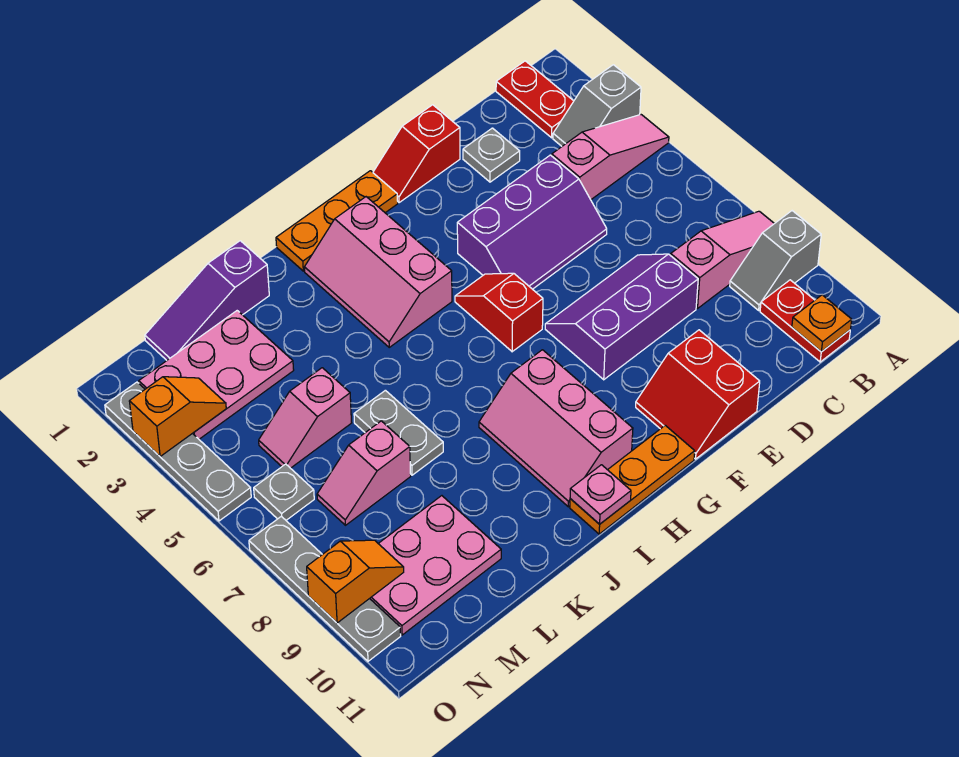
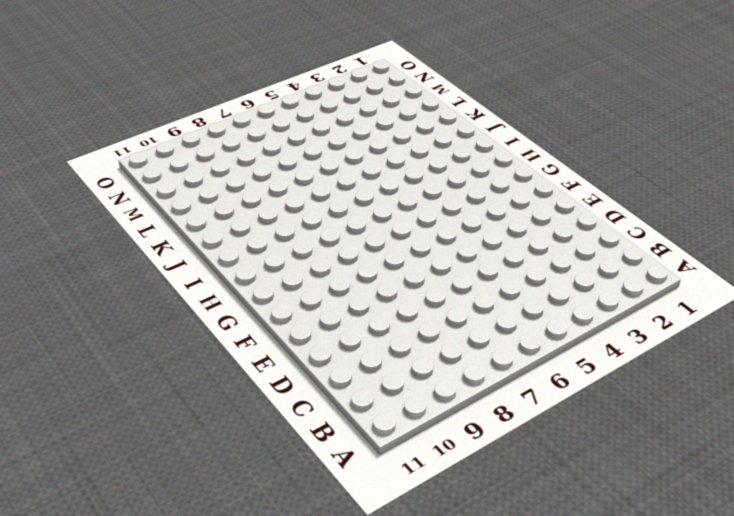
none -> grey 1x2 slope [553,65,641,146]
none -> pink 1x3 slope [552,115,669,200]
none -> pink 1x3 slope [671,211,774,308]

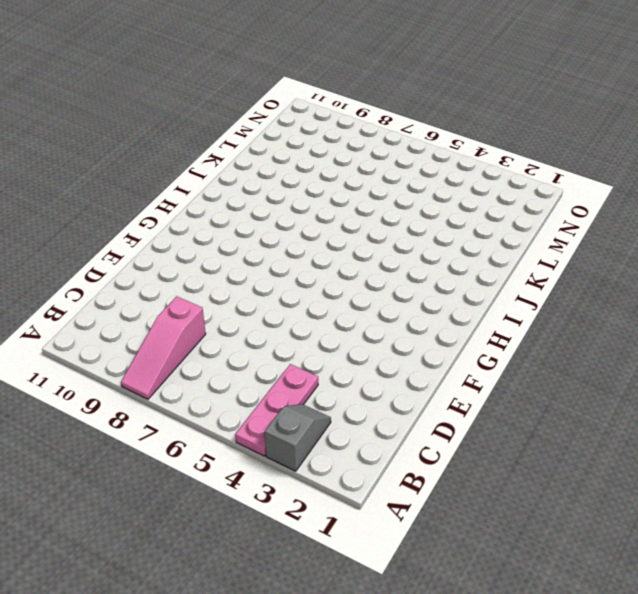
pink 1x3 plate [235,364,318,456] -> pink 1x3 slope [552,115,669,200]
none -> grey 1x2 slope [730,211,821,310]
none -> red 1x2 plate [496,61,574,138]
none -> red 1x2 plate [760,280,850,362]

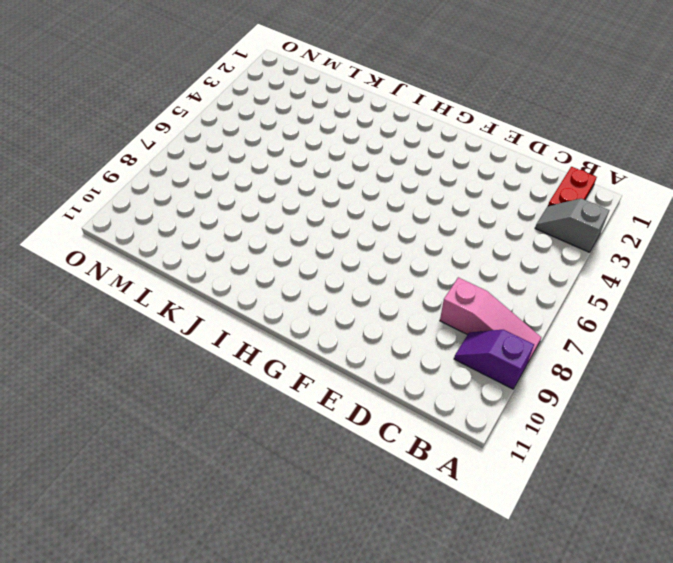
purple 1x2 slope [454,330,534,389] -> grey 1x2 slope [730,211,821,310]
none -> pink 1x3 slope [552,115,669,200]
none -> red 1x2 plate [760,280,850,362]
none -> grey 1x1 plate [463,128,520,182]

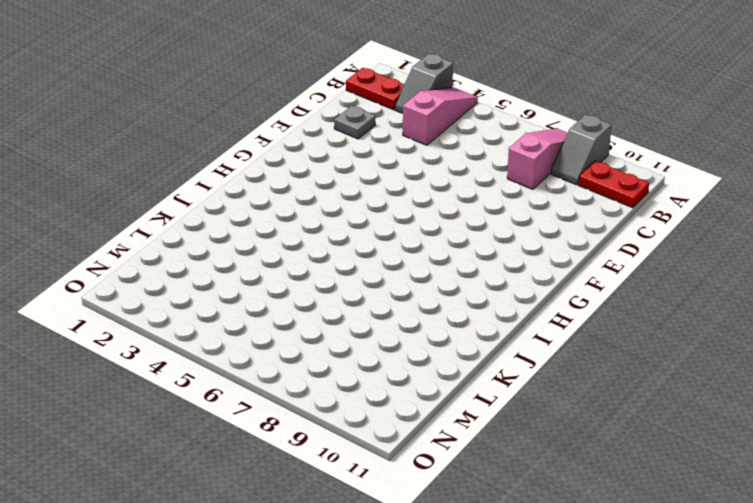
none -> purple 2x3 slope [457,155,607,289]
none -> purple 2x3 slope [545,254,698,380]
none -> red 1x2 slope [373,105,460,203]

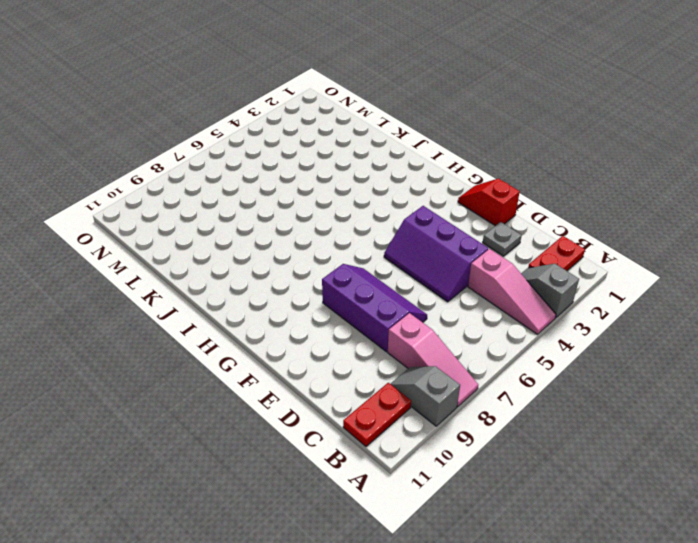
none -> red 2x2 slope [636,330,760,459]
none -> orange 1x3 plate [276,171,398,271]
none -> red 1x2 slope [455,273,543,352]

